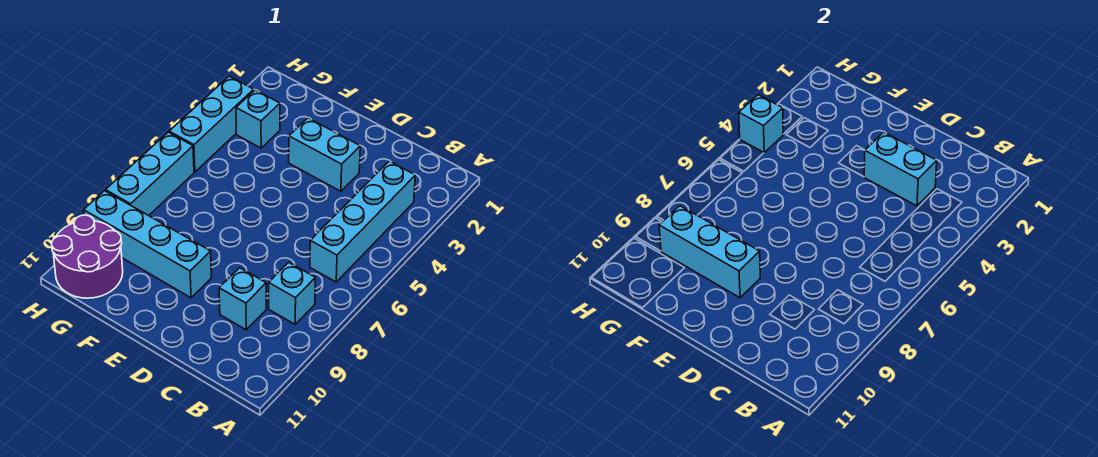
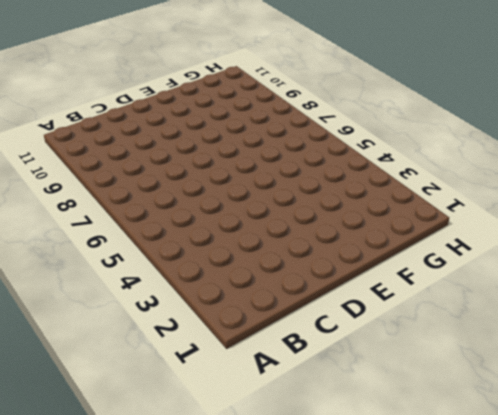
none -> cyan 1x4 brick [310,161,415,282]
none -> cyan 1x1 brick [269,262,315,324]
none -> cyan 1x1 brick [219,268,266,330]

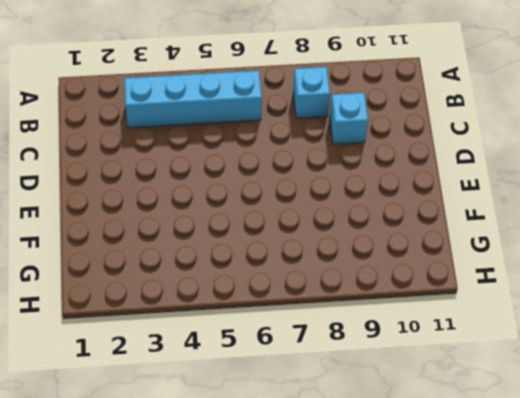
none -> cyan 1x2 brick [289,118,360,191]
none -> cyan 1x4 brick [84,191,211,298]
none -> cyan 1x1 brick [236,90,280,148]

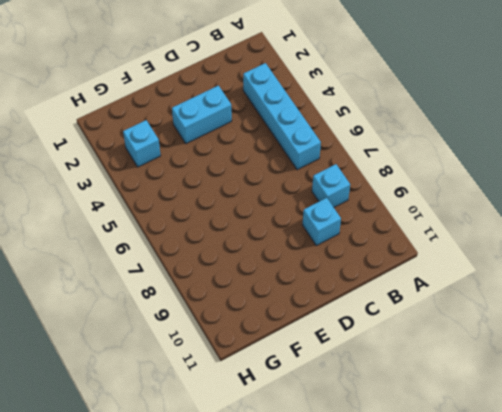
none -> cyan 1x4 brick [84,191,211,298]
none -> purple 2x2 round brick [52,215,123,298]
none -> cyan 1x3 brick [169,76,254,172]

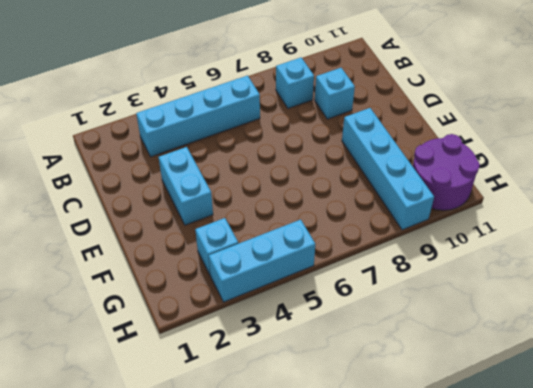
none -> cyan 1x3 brick [106,132,194,216]
none -> cyan 1x2 brick [864,132,937,206]
none -> cyan 1x3 brick [659,206,760,298]

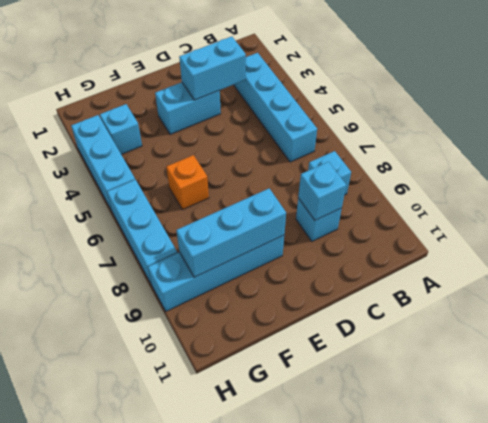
cyan 1x1 brick [298,162,346,220] -> cyan 1x1 brick moved to [739,95,783,153]
orange 1x1 brick [166,155,209,210] -> none
none -> purple 2x2 round brick [52,215,123,298]

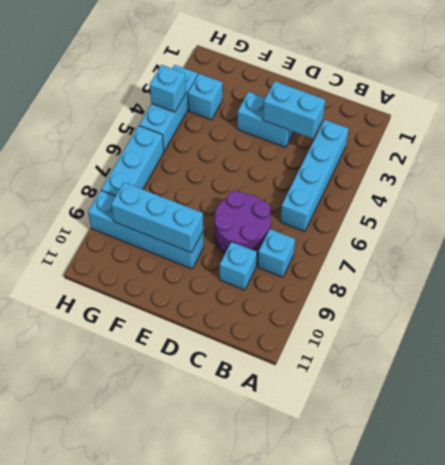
purple 2x2 round brick [214,191,271,255] -> purple 2x2 round brick moved to [52,215,123,298]

